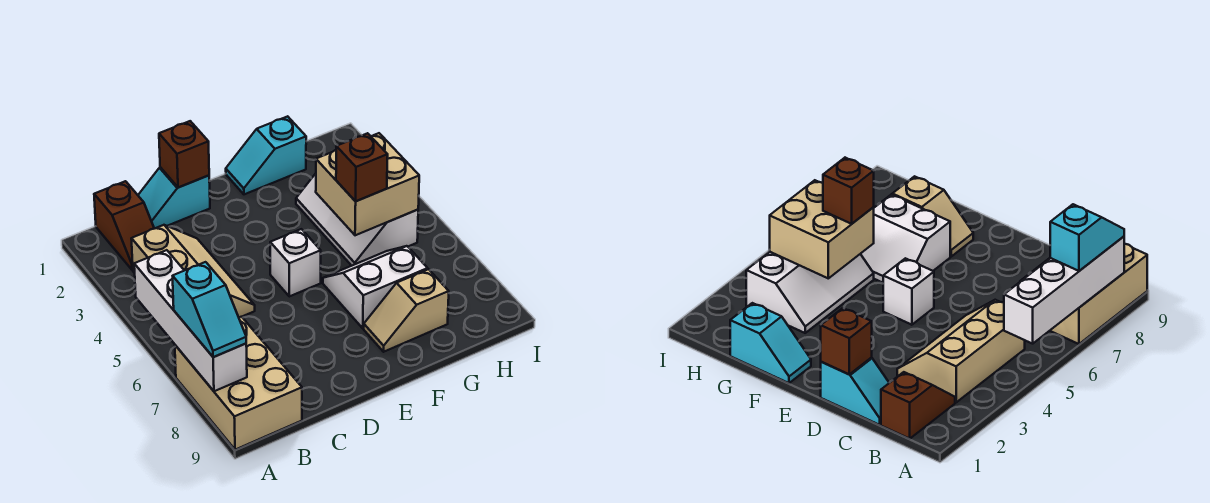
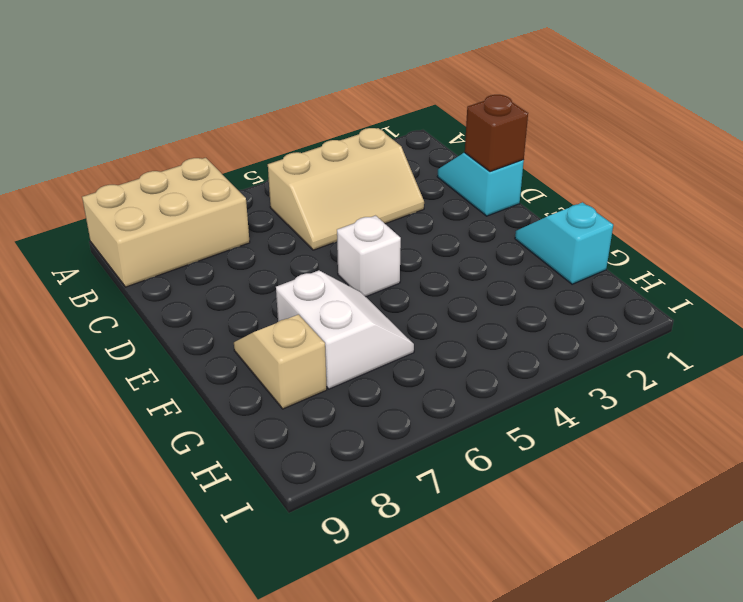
none -> brown 1x2 slope [94,181,154,270]
none -> white 2x3 slope [296,173,418,266]
none -> white 1x4 brick [134,250,247,391]

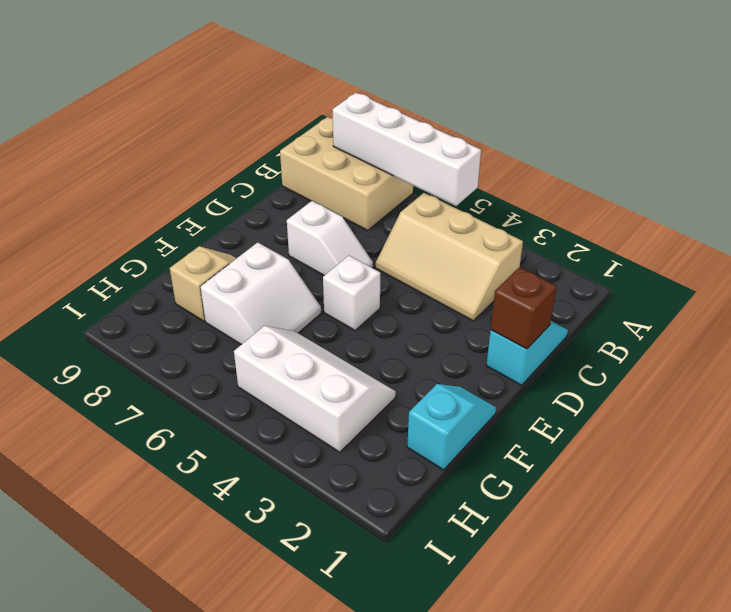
white 1x2 slope [287,201,373,275] -> none
none -> brown 1x2 slope [94,181,154,270]
none -> tan 2x2 brick [316,133,419,235]
none -> cyan 1x2 slope [173,262,246,357]

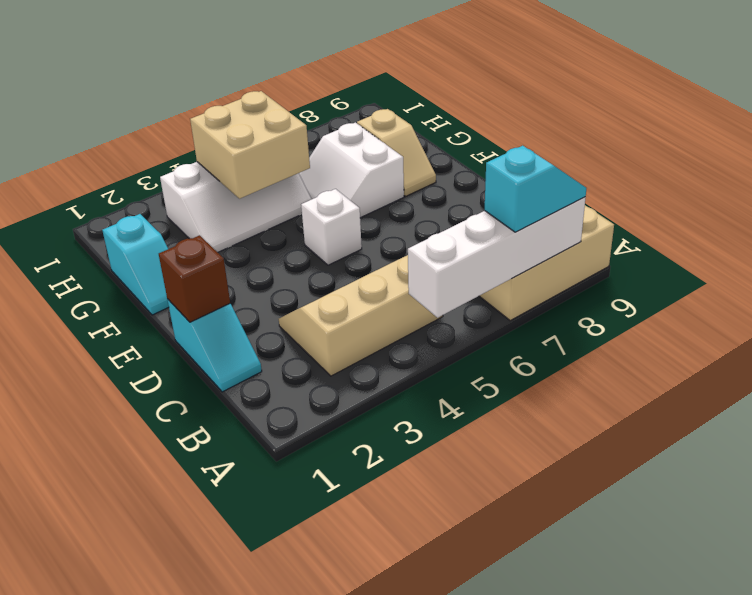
none -> brown 1x2 slope [94,181,154,270]
none -> brown 1x1 brick [336,133,388,201]

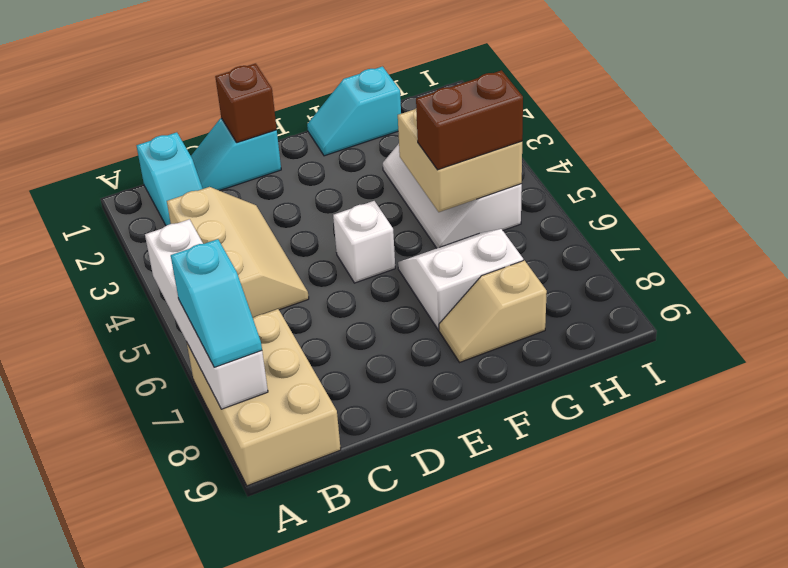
cyan 1x2 slope [136,132,203,225] -> brown 1x2 slope [94,181,154,270]
brown 1x2 brick [416,70,523,170] -> brown 1x1 brick [336,133,388,201]

